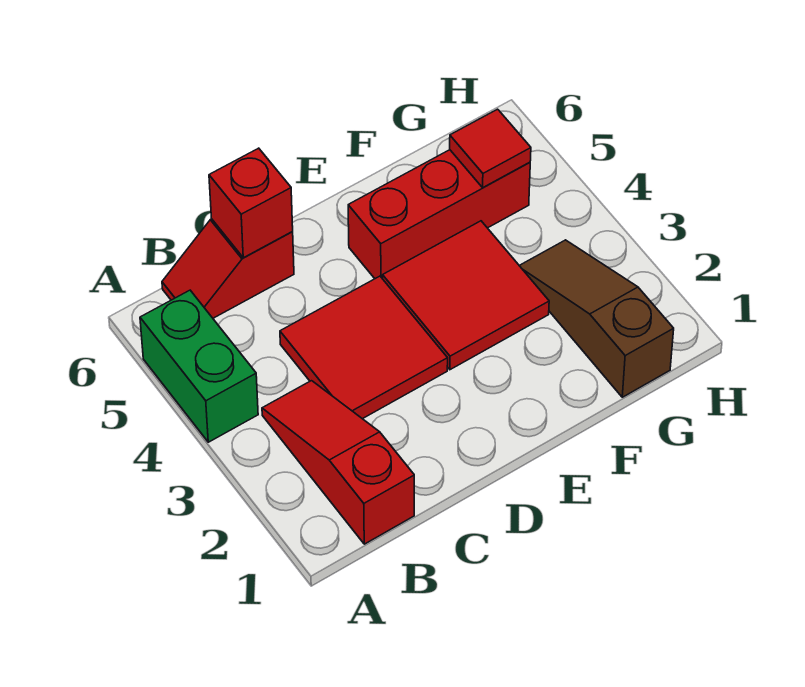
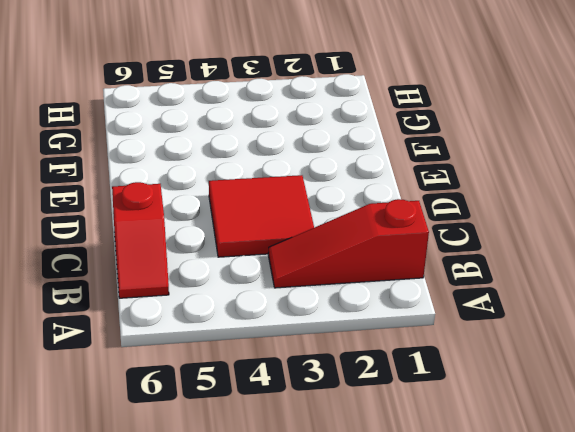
none -> green 1x2 brick [140,290,258,442]
none -> red 2x2 tile [383,221,549,370]

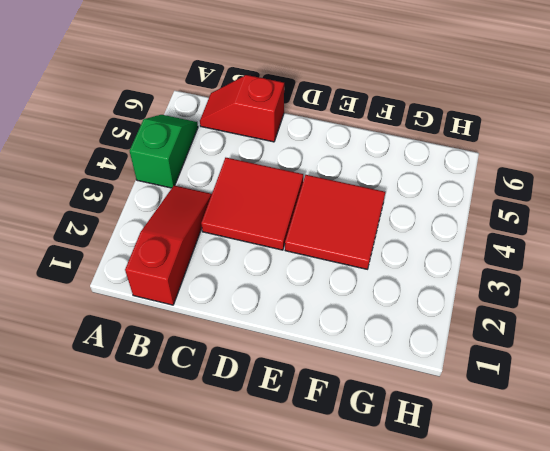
green 1x2 slope [130,115,198,188] -> green 1x2 brick [140,290,258,442]
none -> red 1x3 brick [348,150,530,279]
none -> brown 1x3 slope [519,240,674,397]

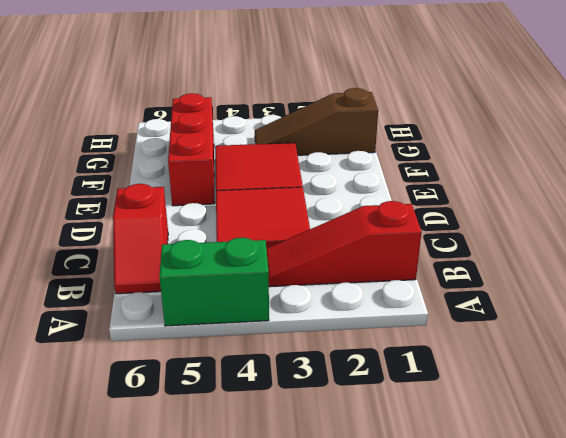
none -> red 1x1 brick [209,148,293,258]
none -> red 1x1 tile [450,109,531,187]

